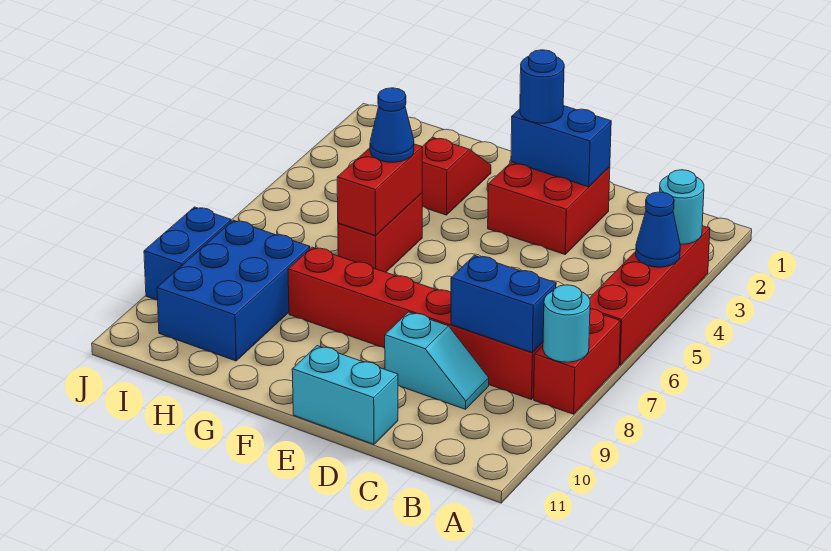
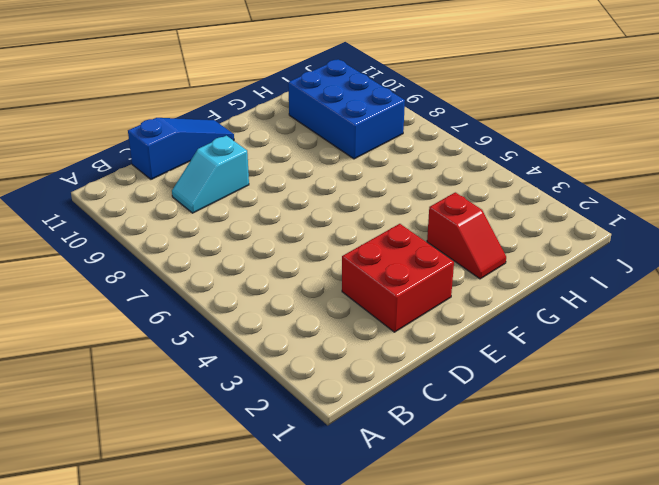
blue 1x3 slope [128,118,234,179] -> cyan 1x2 brick [292,346,398,444]
none -> red 1x4 brick [589,226,710,365]
none -> red 1x2 brick [534,309,621,414]
none -> red 1x6 brick [288,247,543,400]

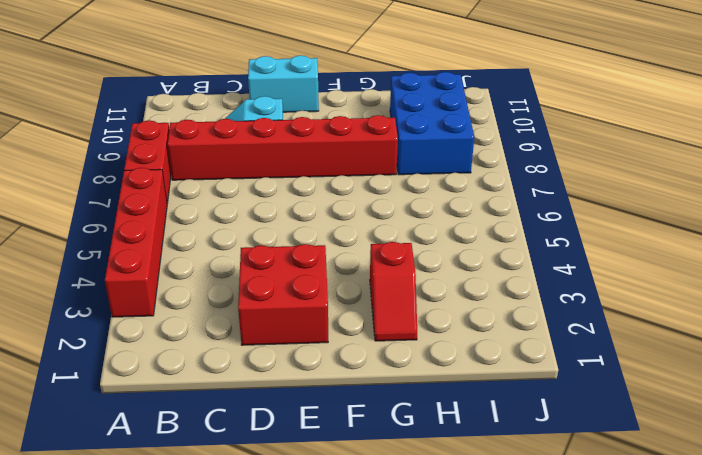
none -> red 1x2 brick [338,193,422,272]
none -> blue 1x2 brick [144,207,231,300]
none -> cyan 1x1 round brick [660,170,704,244]

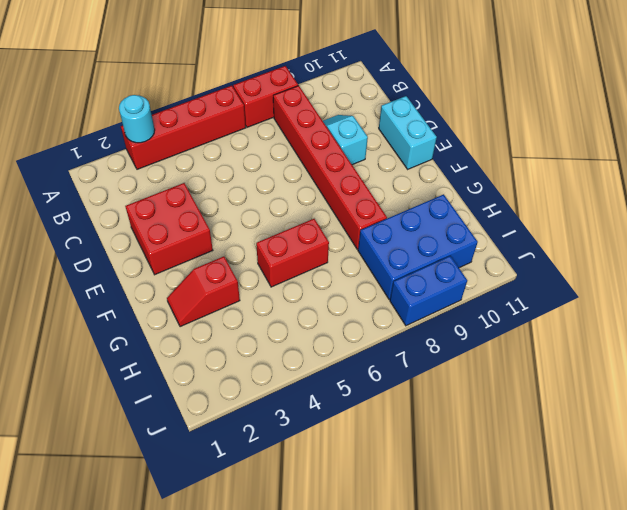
none -> blue 1x1 cone [636,192,680,267]
none -> cyan 1x1 round brick [543,285,590,362]
none -> blue 1x2 brick [451,255,556,352]

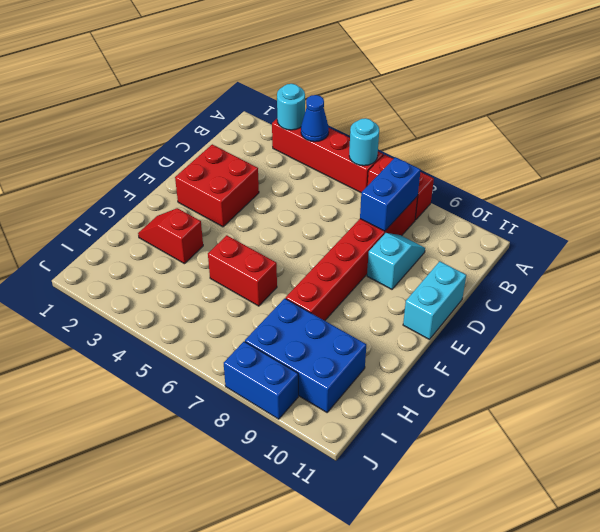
cyan 1x1 round brick [349,118,379,166] -> cyan 1x1 round brick moved to [543,285,590,362]
none -> blue 1x2 brick [511,106,611,187]
none -> red 1x2 brick [337,144,422,236]
none -> blue 1x1 round brick [520,50,564,123]

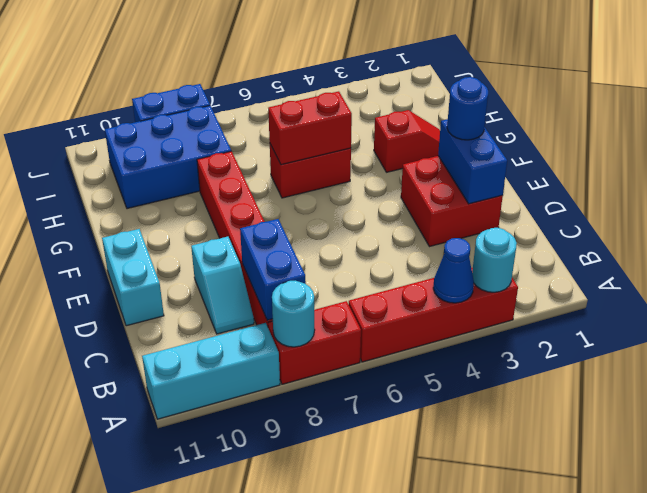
cyan 1x3 brick [142,323,280,419] -> none
none -> blue 1x1 cone [370,88,414,162]

